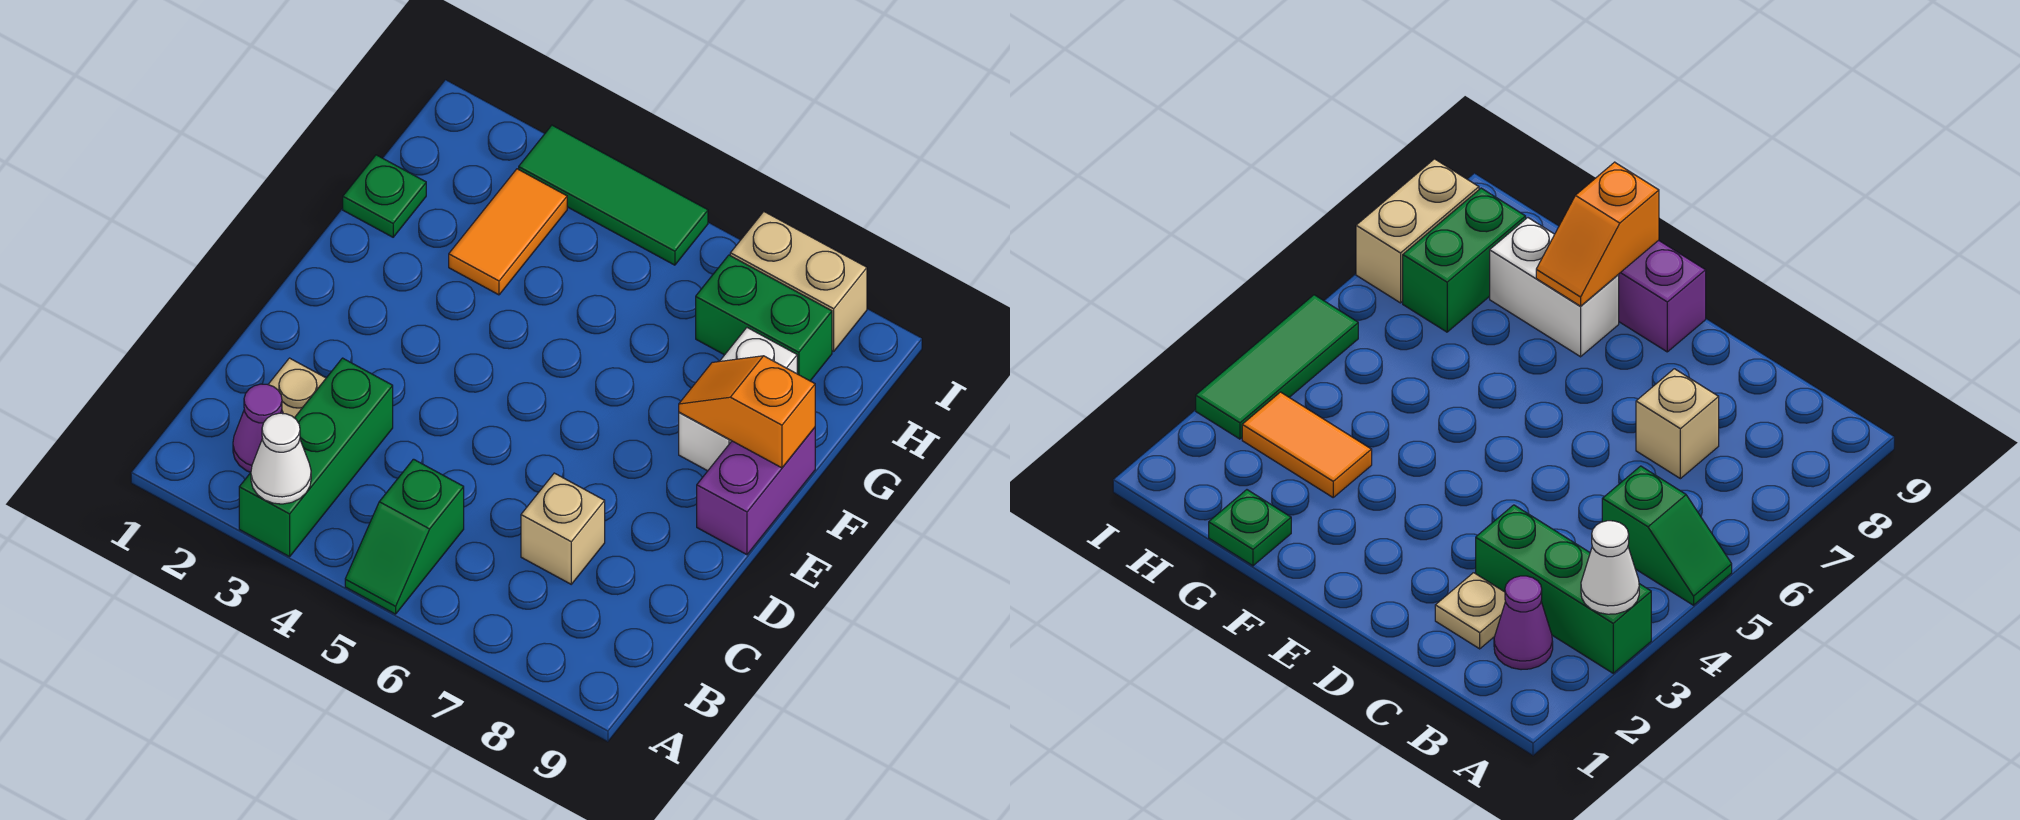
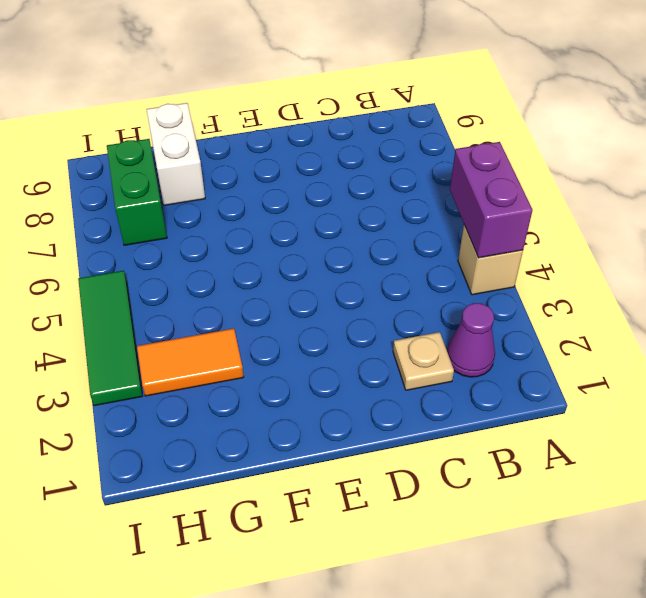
tan 1x1 brick [458,225,523,295] -> tan 1x1 brick moved to [521,473,605,584]
purple 1x2 brick [450,142,533,258] -> purple 1x2 brick turned to [697,428,815,555]
white 1x2 brick [146,103,205,205] -> white 1x2 brick turned to [679,328,797,471]
none -> green 1x3 brick [239,358,393,557]
none -> green 1x2 slope [345,459,464,614]
none -> green 1x1 plate [343,155,426,237]

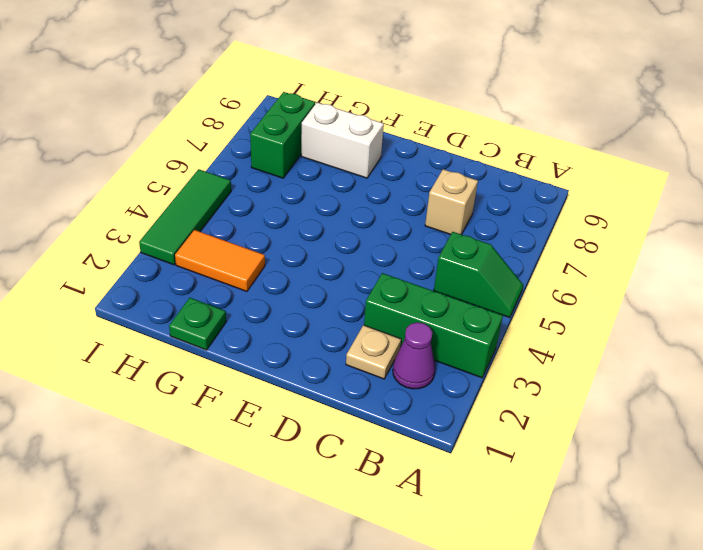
none -> purple 1x2 brick [697,428,815,555]
none -> tan 1x2 brick [730,212,867,351]
none -> white 1x1 cone [251,413,311,504]

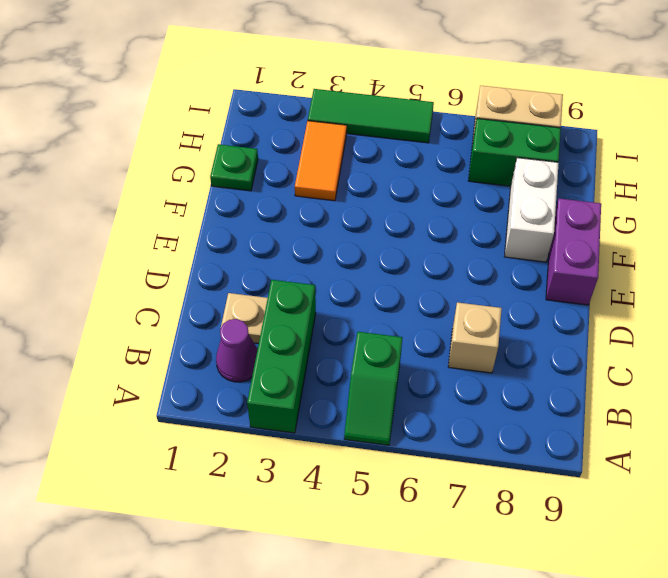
none -> white 1x1 cone [251,413,311,504]
none -> orange 1x2 slope [679,356,815,468]

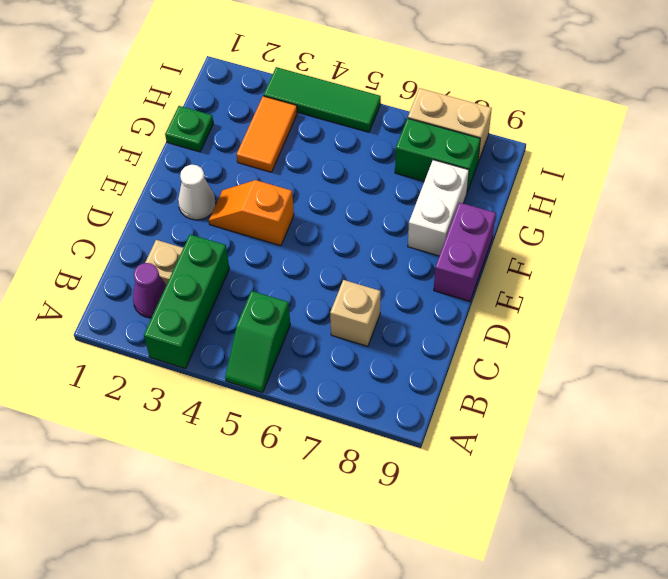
white 1x1 cone [178,165,216,220] -> white 1x1 cone moved to [251,413,311,504]
orange 1x2 slope [209,180,294,246] -> orange 1x2 slope moved to [679,356,815,468]

